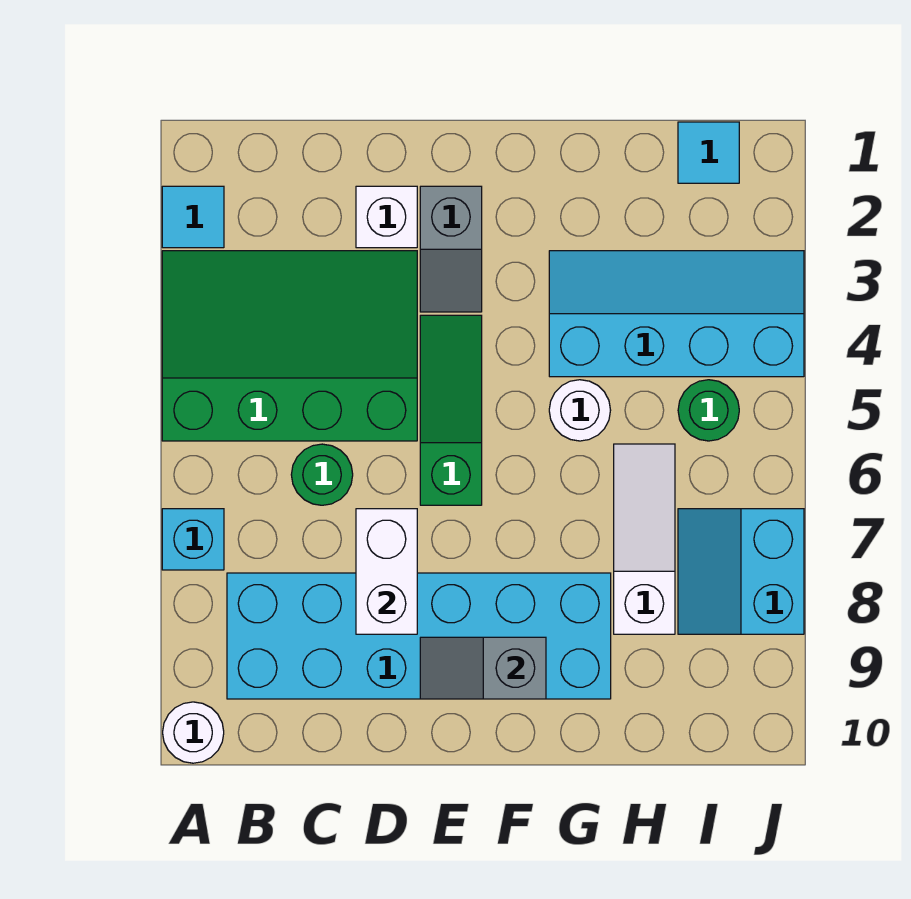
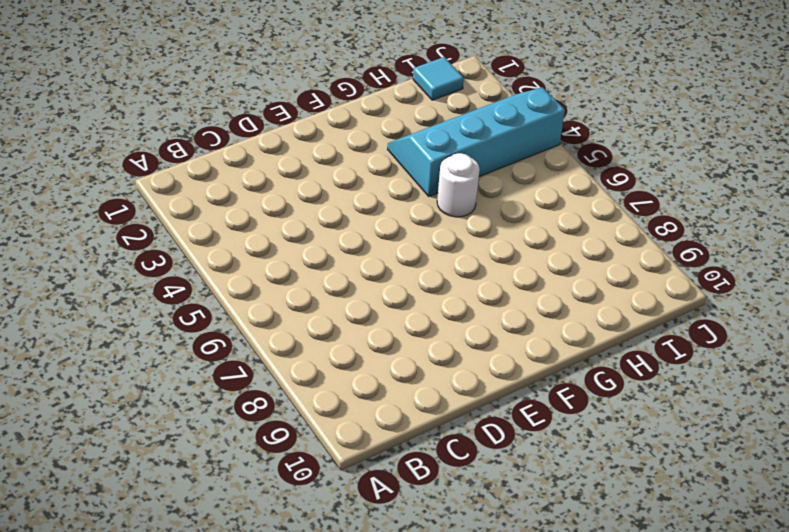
none -> cyan 1x1 tile [162,186,224,248]
none -> green 3x4 slope [162,251,417,441]
none -> cyan 1x1 brick [162,509,224,570]

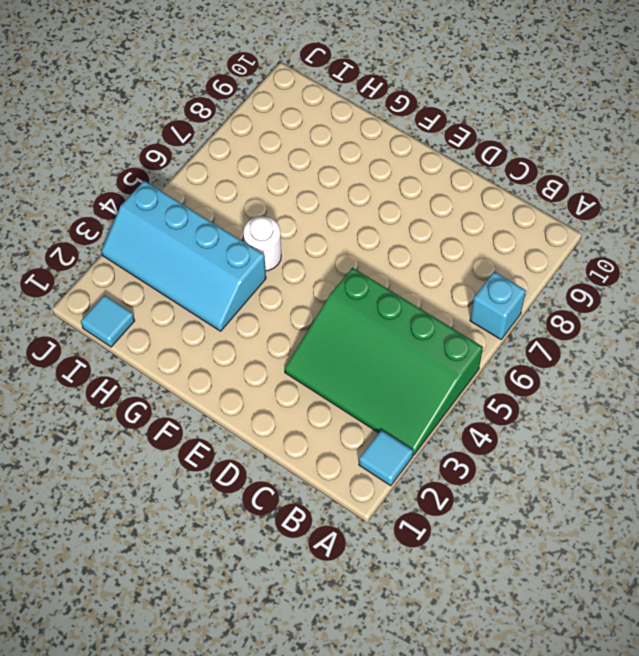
none -> white 1x1 round brick [163,702,224,763]
none -> cyan 2x6 brick [227,573,611,699]
none -> green 1x1 round brick [291,444,353,505]

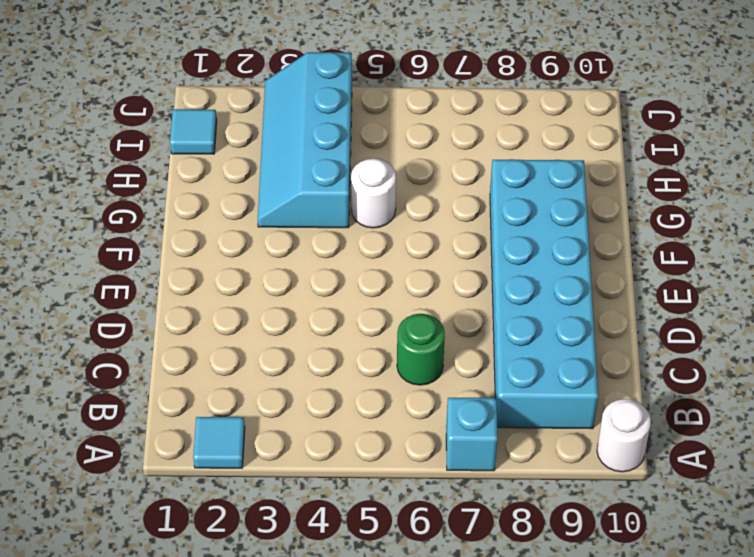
none -> green 3x4 slope [162,251,417,441]
none -> white 1x1 brick [356,186,417,248]
none -> grey 1x2 slope [420,186,482,312]

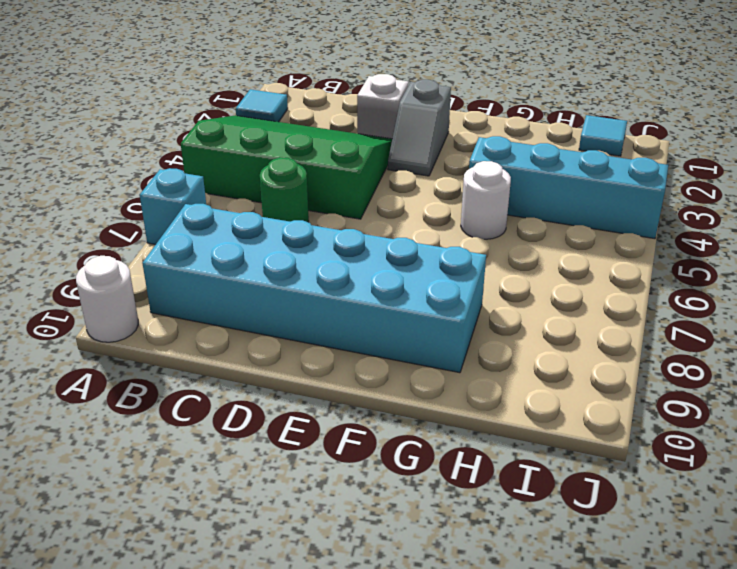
none -> green 1x3 slope [420,315,482,505]
none -> white 1x3 slope [614,444,675,634]
none -> green 1x1 round brick [678,380,739,441]

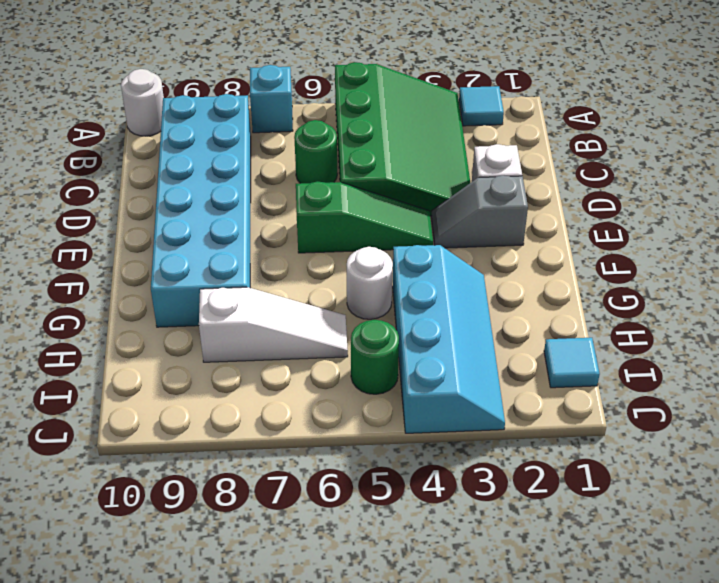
none -> cyan 2x2 slope [678,509,804,634]
none -> white 1x2 brick [356,509,417,634]
none -> grey 1x2 slope [420,637,546,699]

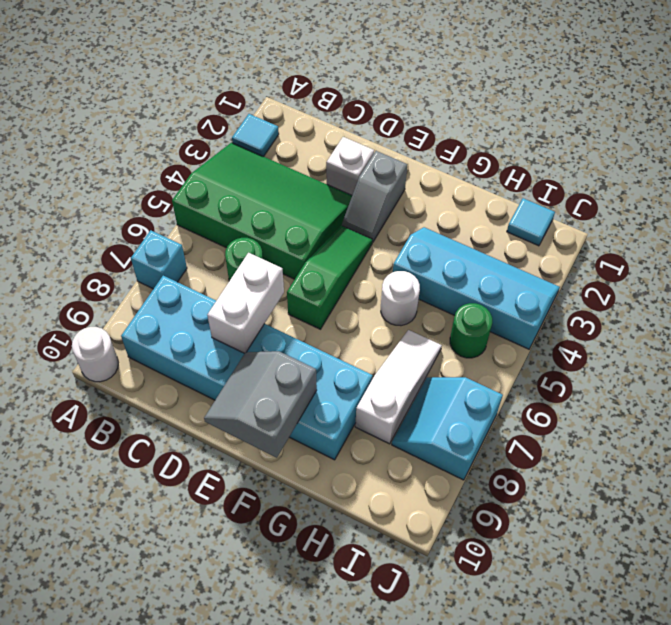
grey 2x2 slope [204,351,317,458] -> grey 1x2 slope [420,637,546,699]

